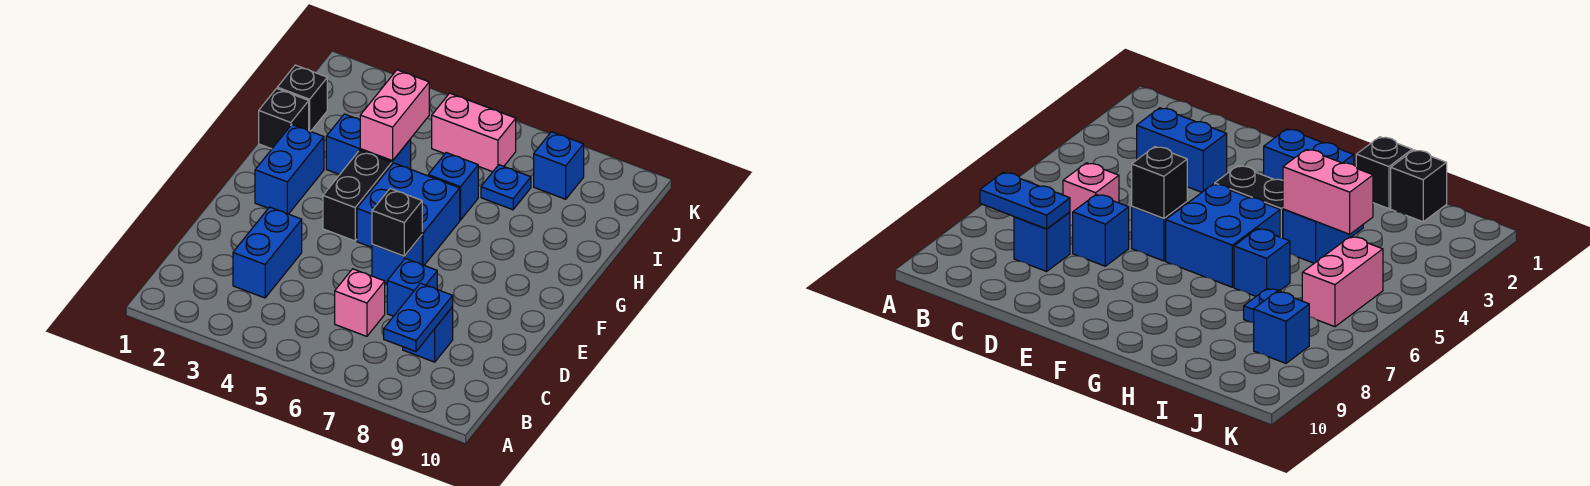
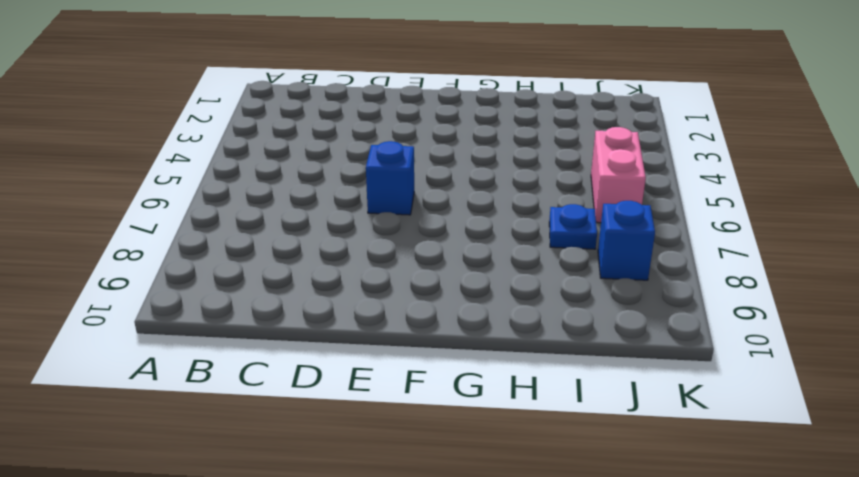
none -> blue 1x2 brick [233,207,302,298]
none -> pink 1x1 brick [335,269,385,336]
none -> blue 1x1 brick [403,307,453,362]

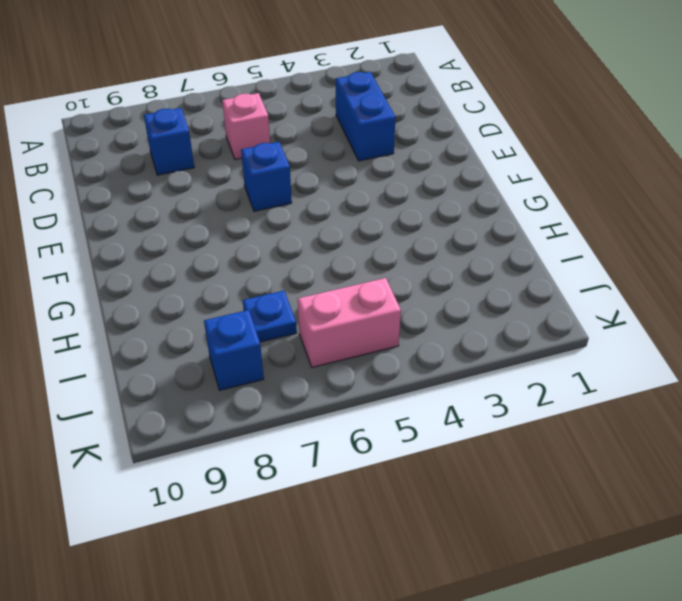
none -> blue 1x1 brick [387,258,437,316]
none -> blue 1x2 brick [255,125,324,214]
none -> black 1x2 brick [323,150,392,241]

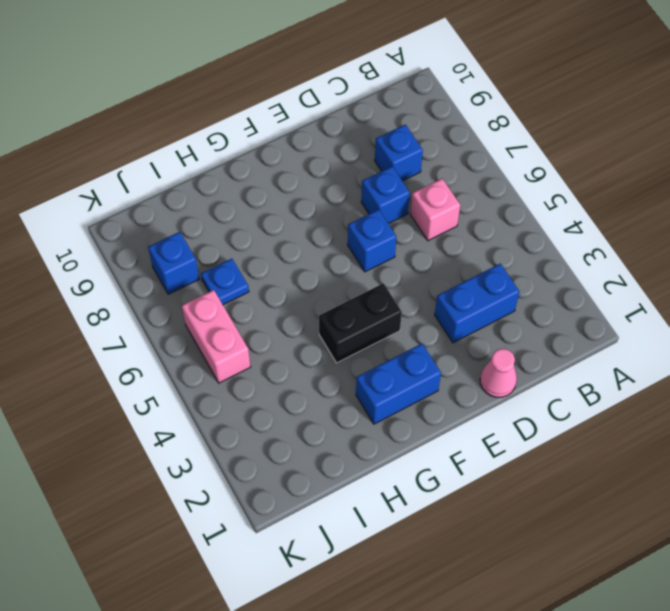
pink 1x1 cone [480,349,517,397] -> none
none -> blue 2x2 brick [357,163,460,265]
none -> black 1x1 brick [259,88,309,149]
none -> blue 1x2 brick [326,114,411,175]

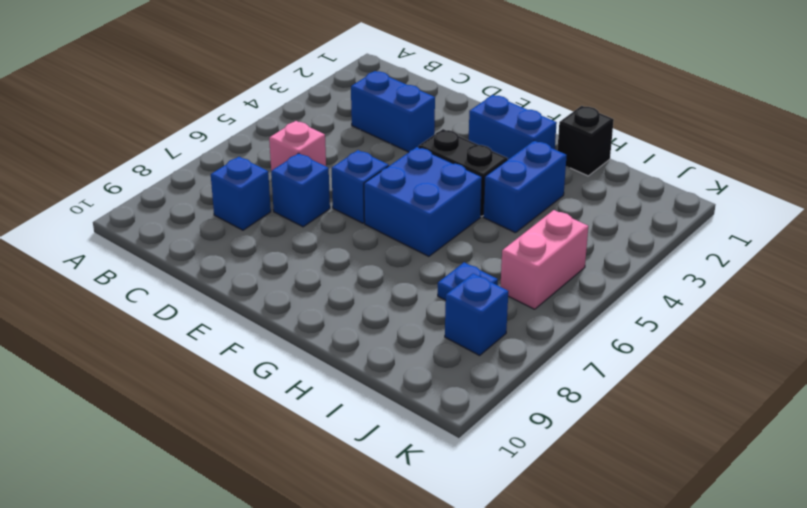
none -> blue 1x1 brick [428,153,478,220]
none -> black 1x1 brick [277,65,327,132]
none -> blue 1x2 plate [384,283,453,351]

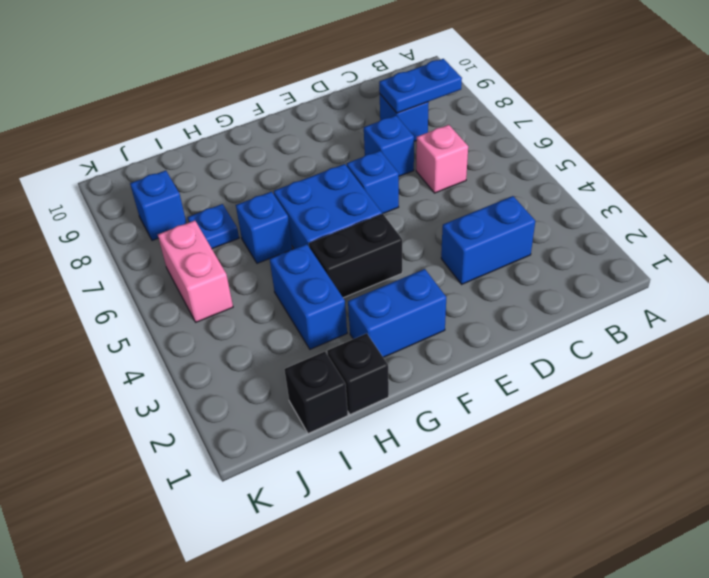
none -> black 1x1 brick [372,189,422,256]
none -> pink 1x2 brick [360,70,429,161]

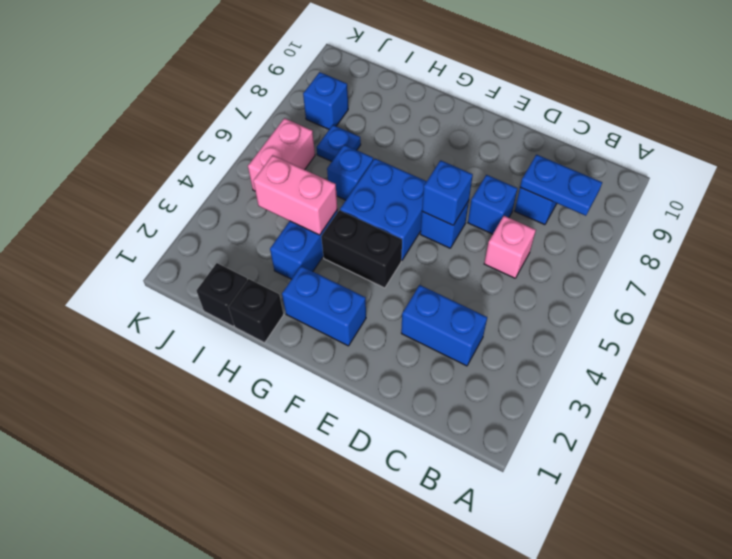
blue 1x1 brick [422,160,473,225] -> black 1x1 brick [372,189,422,256]

